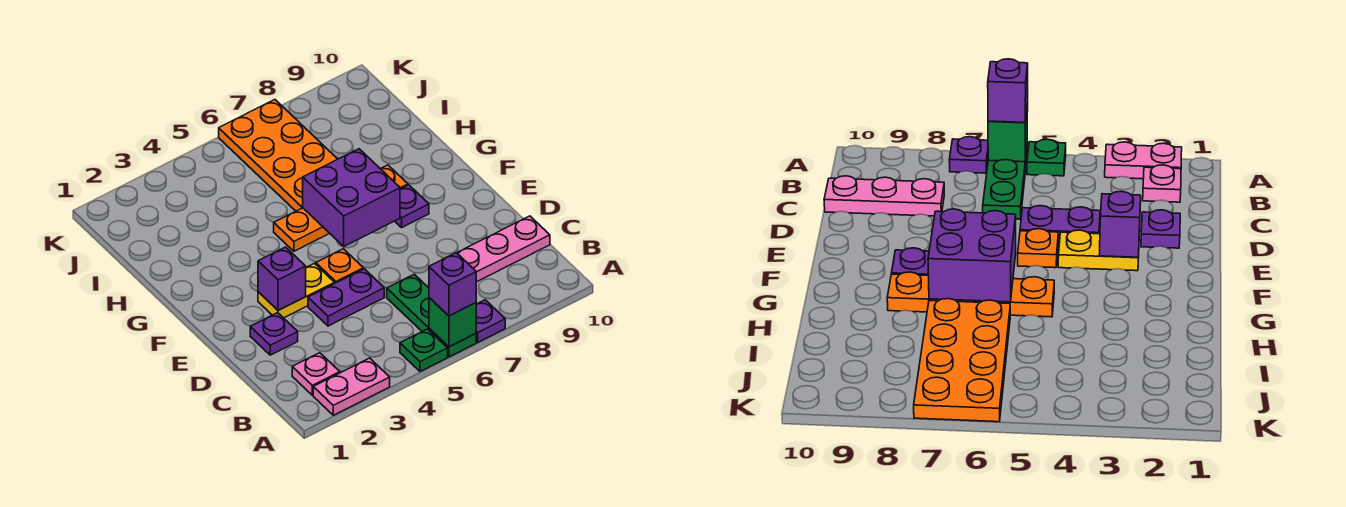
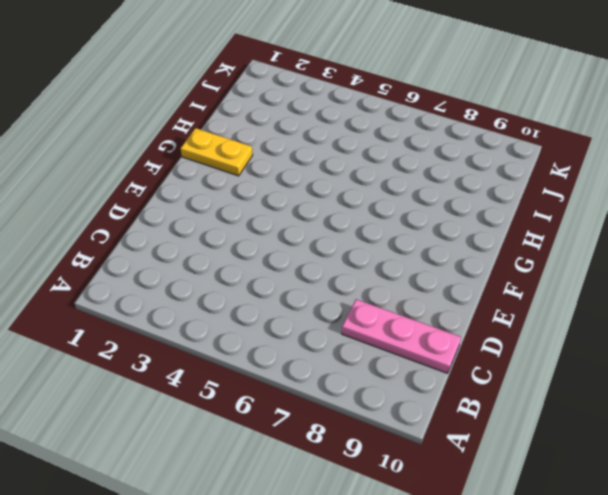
yellow 1x2 plate [181,128,253,176] -> yellow 1x2 plate moved to [258,263,335,318]
none -> pink 1x2 plate [313,358,390,415]
none -> green 1x1 plate [400,329,448,372]
none -> green 1x3 plate [387,274,476,357]

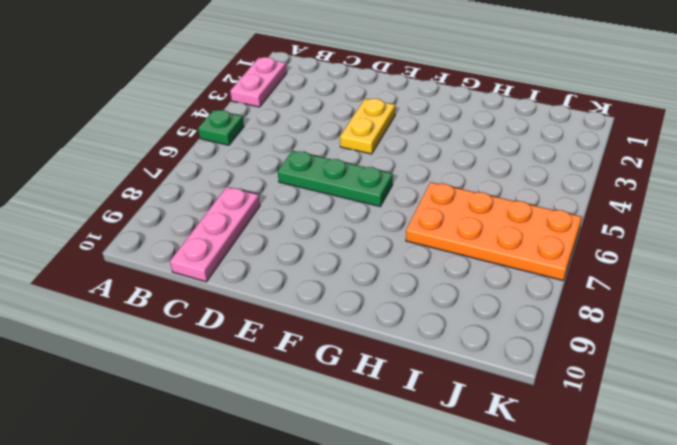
green 1x3 plate [278,151,393,206] -> green 1x3 plate moved to [387,274,476,357]
none -> purple 1x1 plate [476,300,505,342]
none -> pink 1x1 plate [292,353,340,395]
none -> purple 1x1 plate [250,313,298,355]

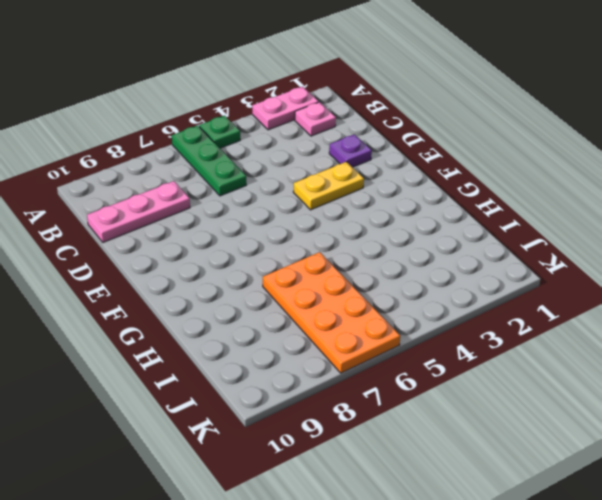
none -> purple 1x1 plate [476,300,505,342]
none -> purple 1x2 plate [308,269,384,326]
none -> orange 1x1 plate [316,249,363,283]

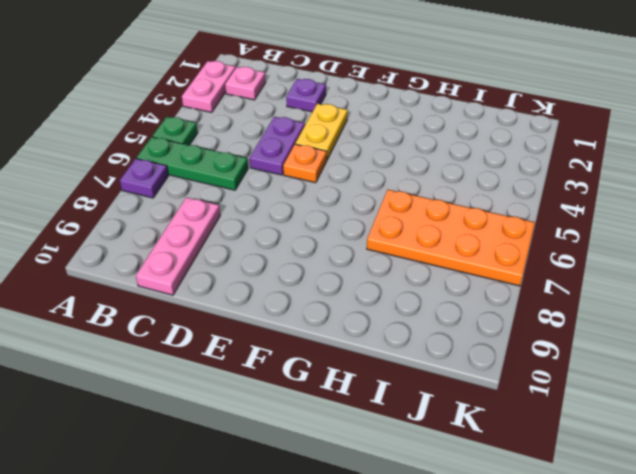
none -> purple 1x1 plate [395,185,429,227]
none -> orange 1x4 plate [274,165,408,251]
none -> green 1x1 brick [429,298,476,347]

